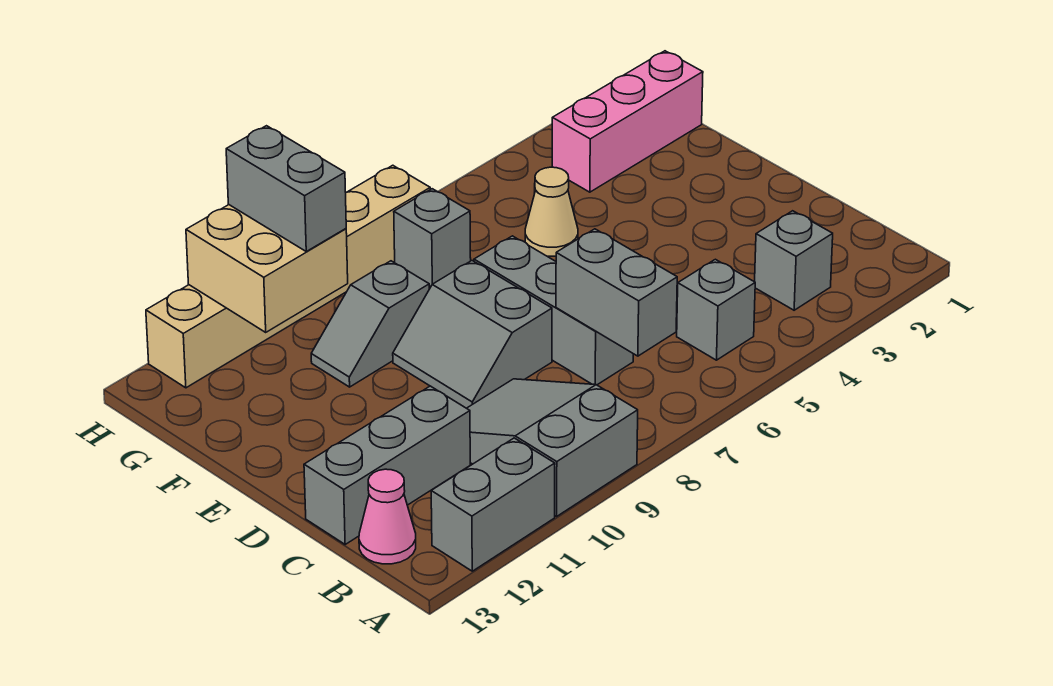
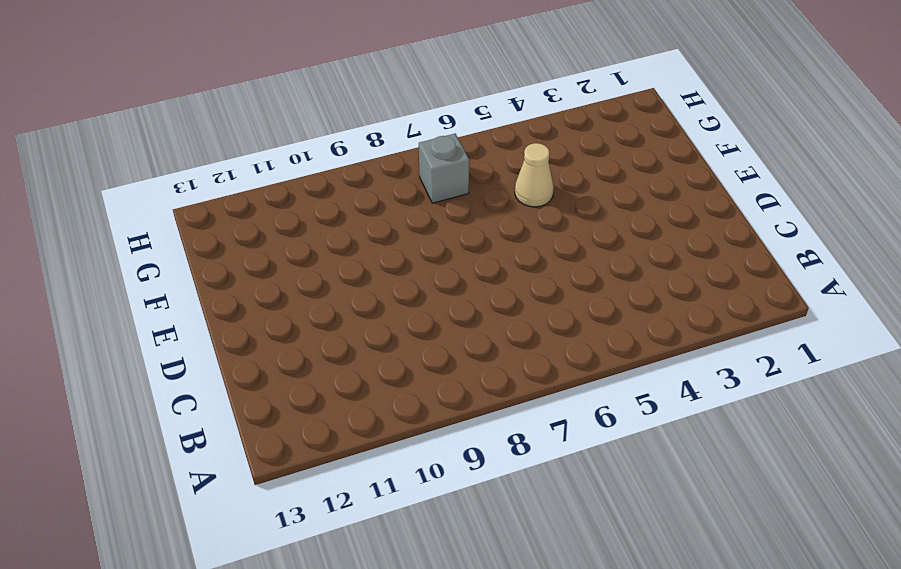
none -> grey 2x3 slope [467,379,638,516]
none -> grey 1x2 brick [431,438,555,571]
none -> grey 1x1 brick [755,211,833,310]

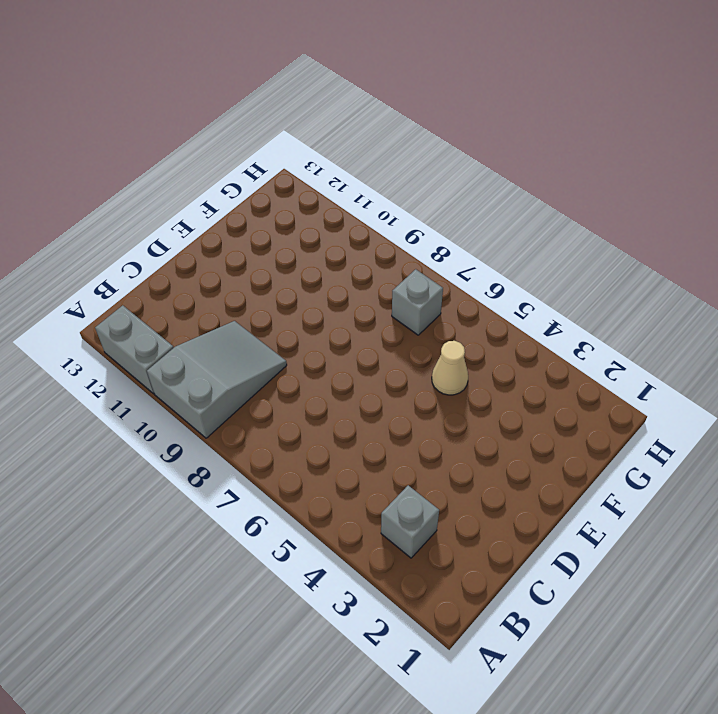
none -> grey 1x1 brick [677,259,755,360]
none -> pink 1x1 cone [359,469,416,564]
none -> grey 1x3 brick [474,236,633,385]

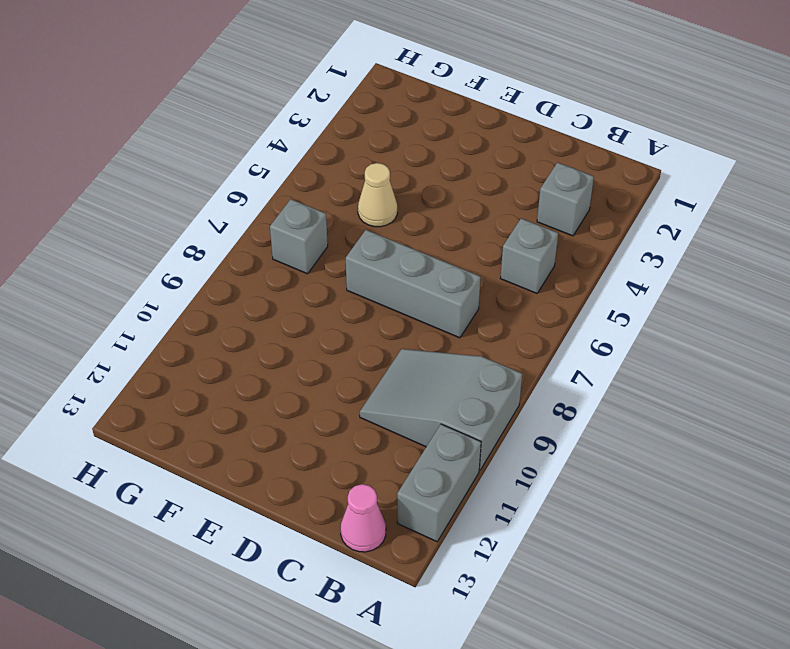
none -> grey 1x3 brick [304,386,470,544]
none -> grey 2x2 slope [393,261,552,408]
none -> grey 1x2 slope [311,261,429,387]

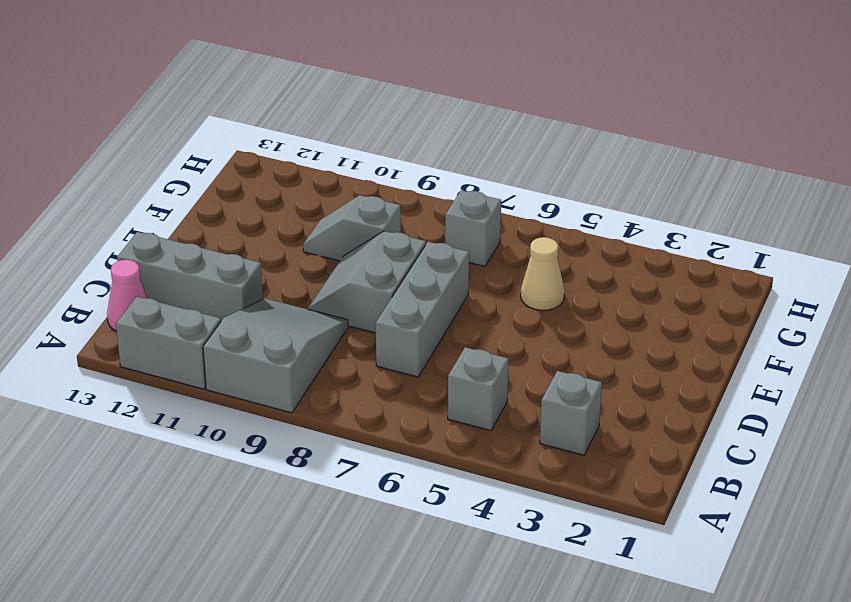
none -> pink 1x3 brick [552,51,703,192]
none -> tan 1x6 brick [146,165,430,388]
none -> grey 1x2 brick [556,229,677,356]

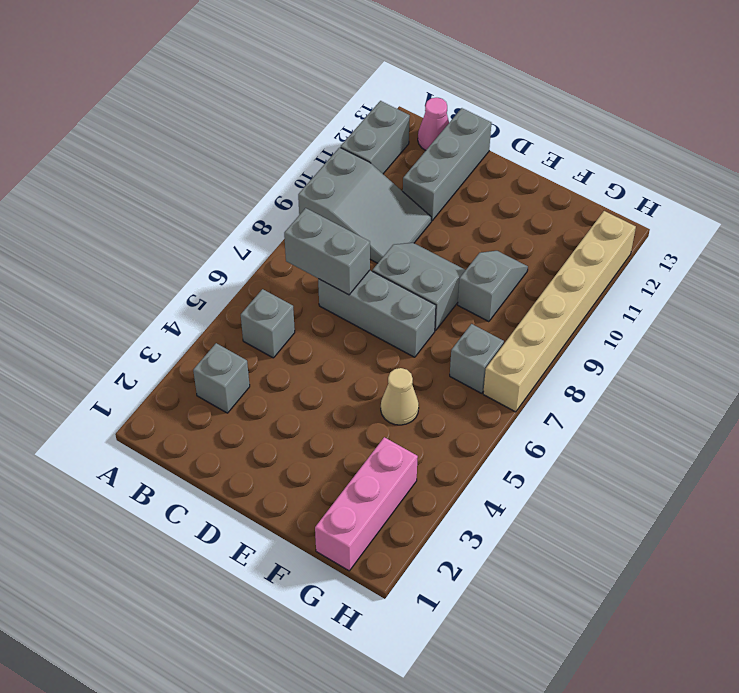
none -> tan 2x2 brick [186,205,348,332]
none -> grey 1x2 brick [226,126,346,251]

